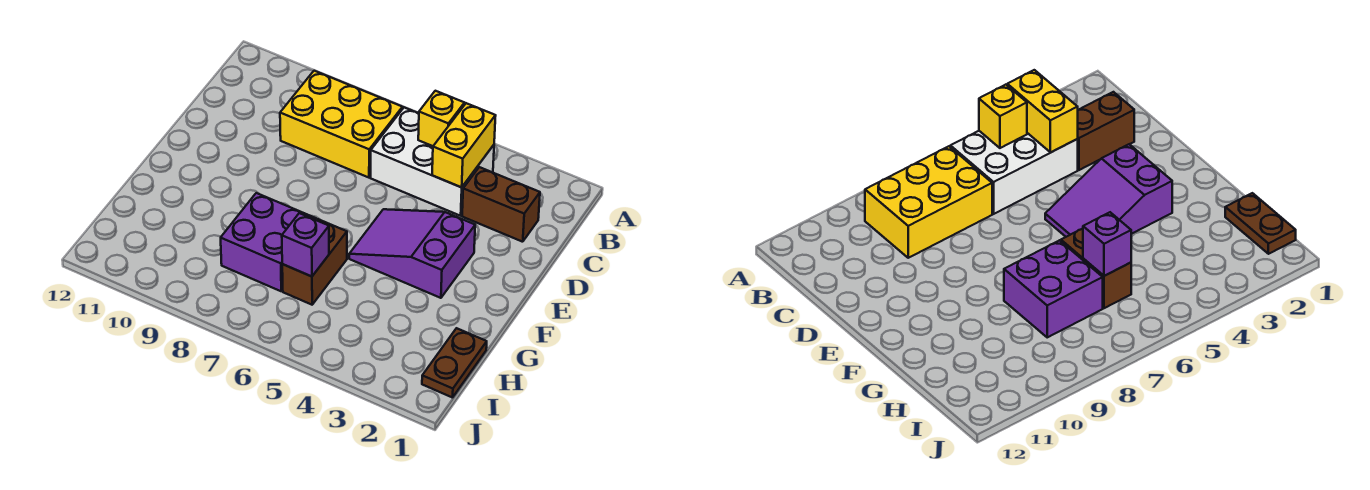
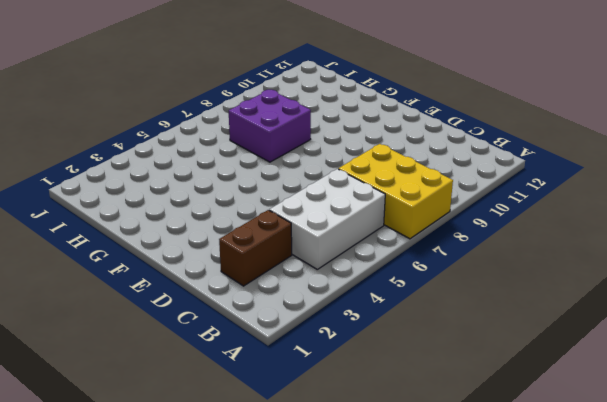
yellow 2x3 brick [338,144,453,239] -> yellow 2x3 brick turned to [280,71,403,178]
none -> purple 2x3 slope [349,209,475,298]
none -> brown 1x2 brick [282,219,347,305]

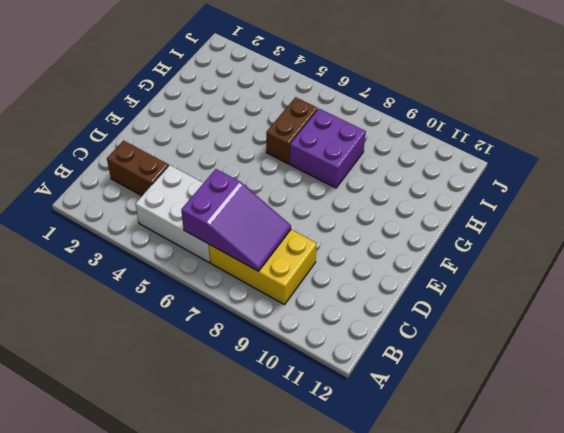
purple 2x3 slope [181,169,291,271] -> purple 2x3 slope moved to [349,209,475,298]
none -> brown 1x2 plate [422,328,487,398]
none -> yellow 1x2 brick [432,103,496,187]

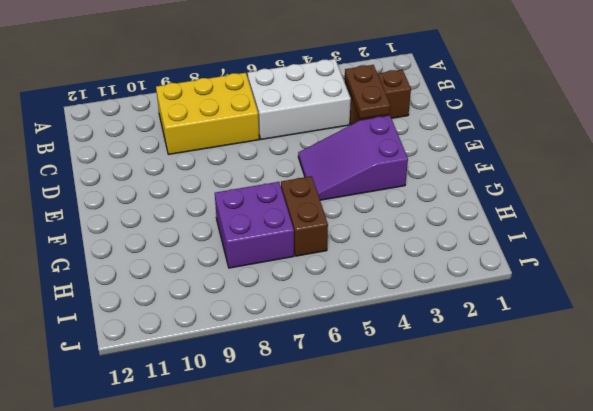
brown 1x2 plate [345,65,390,119] -> brown 1x2 plate moved to [422,328,487,398]
none -> yellow 1x2 brick [432,103,496,187]
none -> yellow 1x1 brick [418,91,464,146]

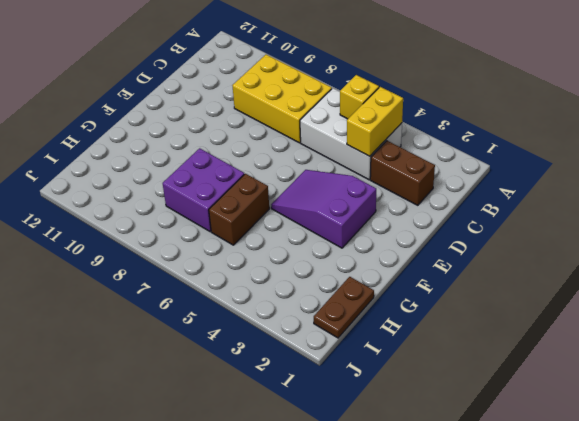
none -> purple 1x1 brick [282,213,329,277]

